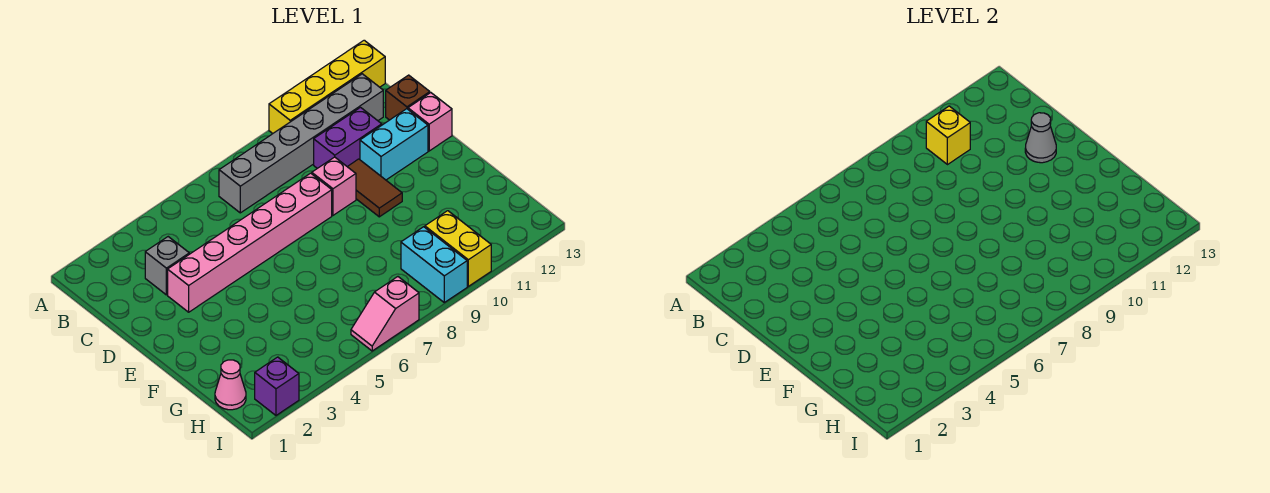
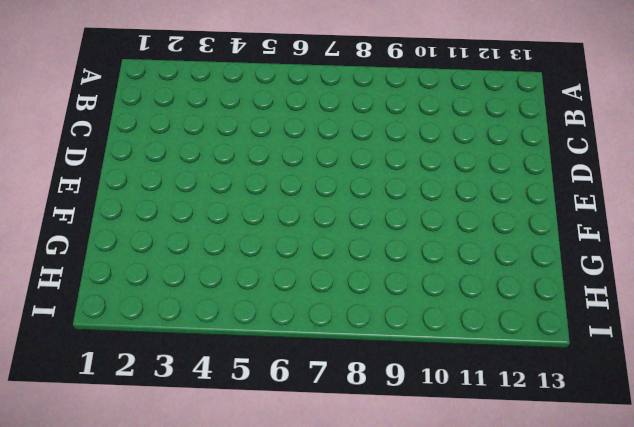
none -> yellow 1x4 brick [269,40,385,133]
none -> grey 1x6 brick [219,74,383,213]
none -> grey 1x1 brick [145,237,189,295]

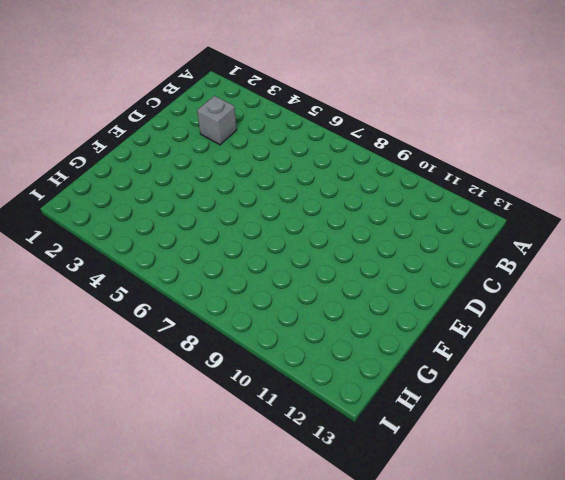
none -> yellow 1x4 brick [269,40,385,133]
none -> grey 1x6 brick [219,74,383,213]
none -> purple 1x2 brick [314,107,382,168]

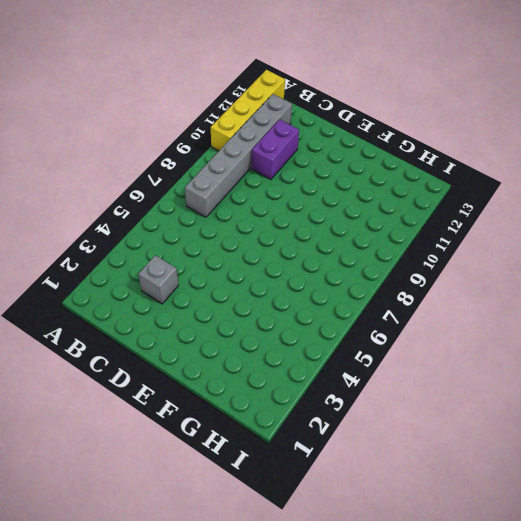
none -> brown 1x1 brick [386,75,430,120]
none -> pink 1x6 brick [168,173,332,312]
none -> pink 1x1 brick [312,157,356,215]

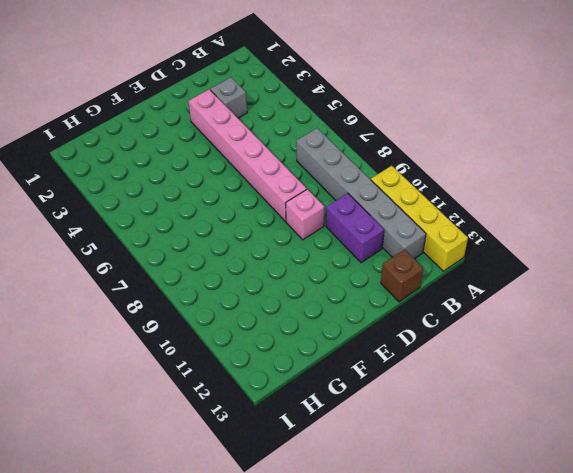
none -> brown 1x2 tile [347,159,402,217]
none -> cyan 1x2 brick [360,109,428,180]
none -> pink 1x1 brick [408,93,452,151]

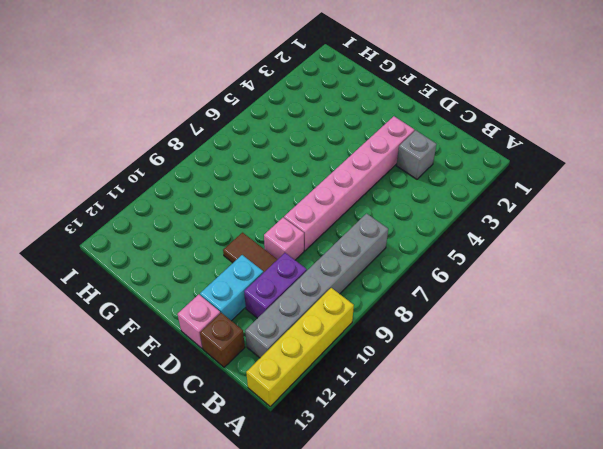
none -> pink 1x1 cone [215,360,246,410]
none -> cyan 1x2 brick [401,227,467,302]
none -> yellow 1x2 brick [425,211,491,286]

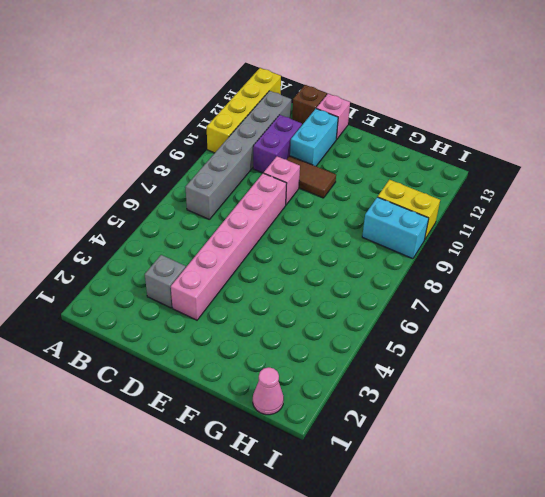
none -> purple 1x1 brick [255,357,299,415]
none -> pink 1x2 slope [351,277,419,351]
none -> yellow 1x1 brick [926,106,970,165]

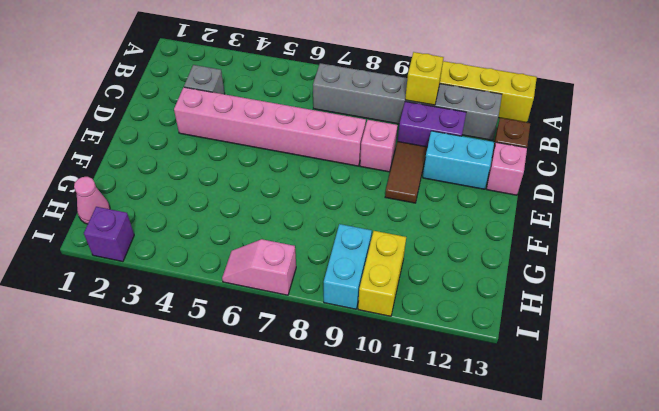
none -> grey 1x1 cone [1025,113,1056,163]

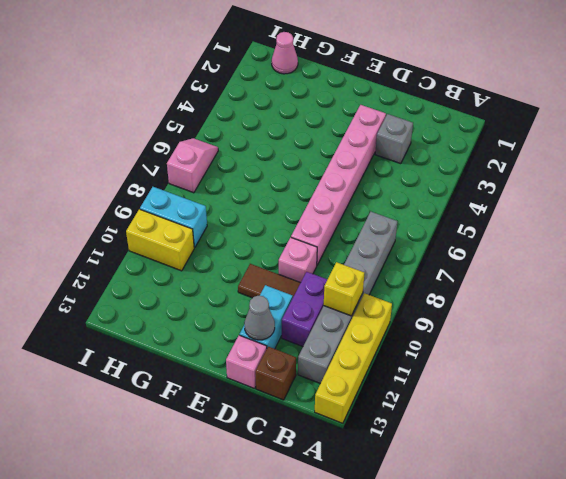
none -> purple 1x1 brick [255,357,299,415]

